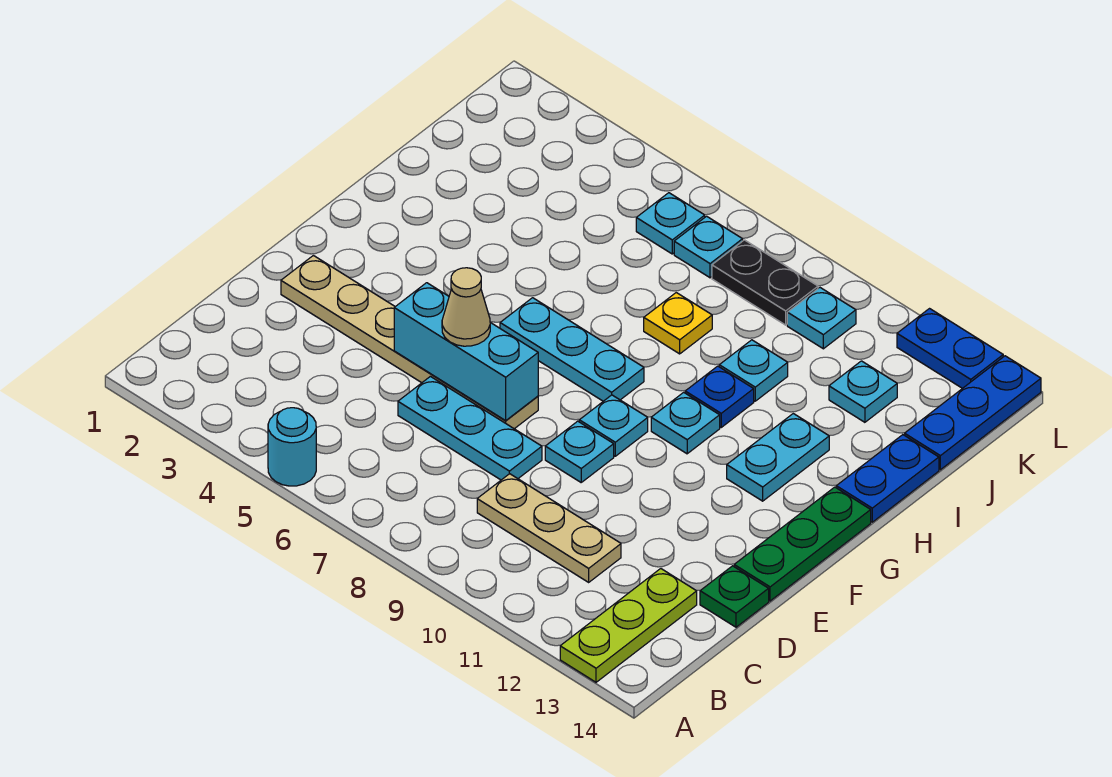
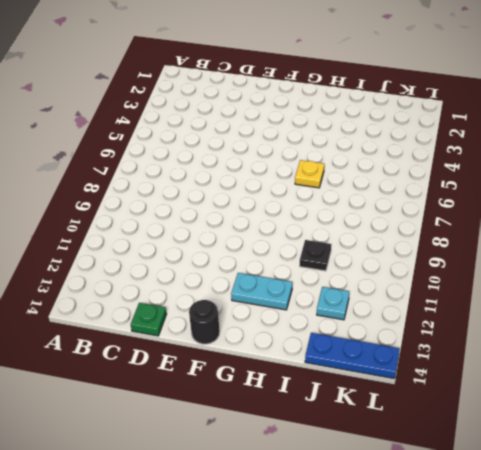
black 1x1 round brick [189,300,220,344] -> green 1x3 plate [734,487,871,601]
yellow 1x1 plate [295,160,324,188] -> yellow 1x1 plate moved to [644,293,712,354]
black 1x1 plate [300,240,331,271] -> cyan 1x1 plate [719,340,788,401]
none -> cyan 1x1 round brick [268,408,316,486]
none -> lime 1x3 plate [560,569,697,682]
none -> tan 1x3 plate [477,474,621,582]

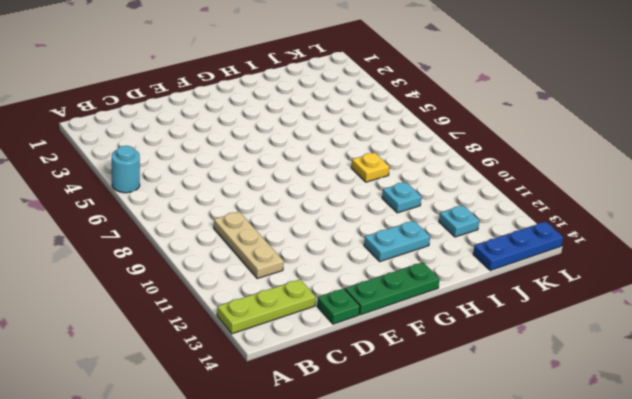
none -> cyan 1x3 plate [398,376,542,480]
none -> tan 1x6 plate [281,255,538,429]
none -> cyan 1x1 plate [545,421,614,482]

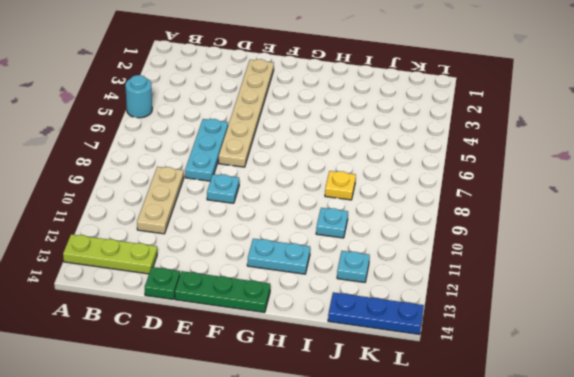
none -> cyan 1x1 plate [579,395,648,456]
none -> cyan 1x3 plate [500,298,644,401]
none -> cyan 1x1 plate [651,392,720,454]

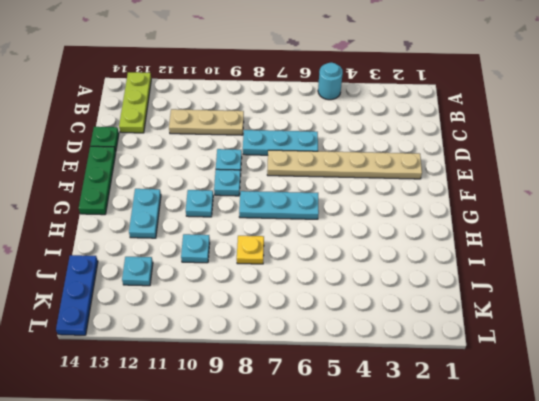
none -> blue 1x1 plate [685,366,754,427]
none -> blue 1x2 plate [836,435,939,522]
none -> cyan 1x1 plate [636,193,705,254]

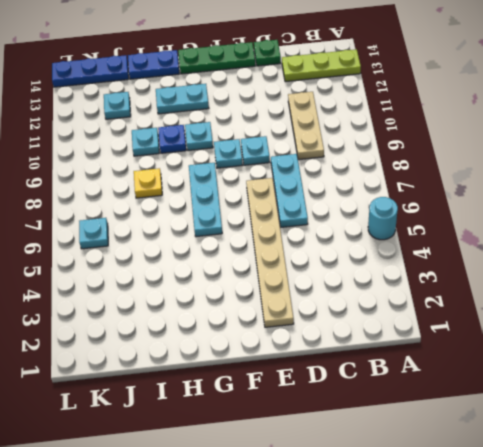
none -> cyan 1x1 plate [674,216,743,278]
none -> black 1x2 plate [712,240,818,325]
none -> cyan 1x1 plate [787,288,856,349]

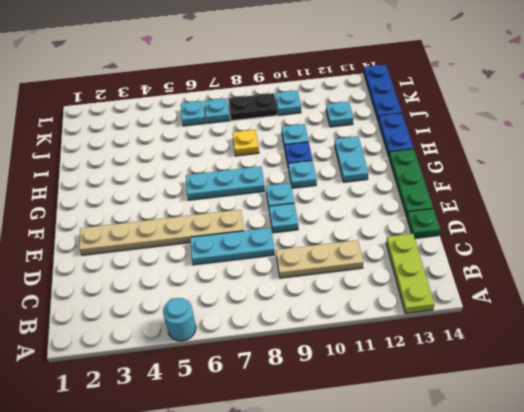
none -> blue 1x2 plate [897,309,1003,388]
none -> cyan 1x3 brick [394,283,538,420]
none -> tan 1x1 cone [442,268,490,346]

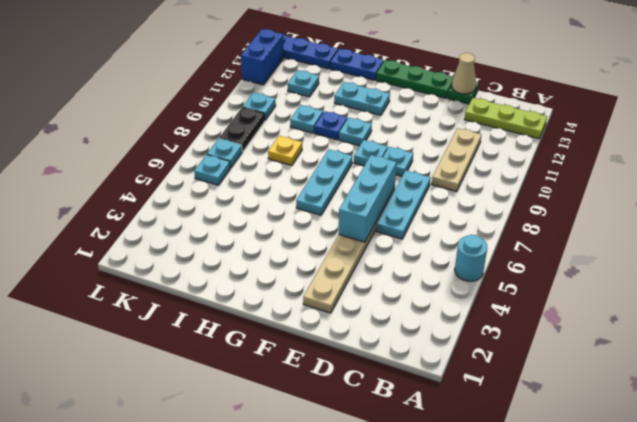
tan 1x1 cone [452,53,476,94] -> tan 1x1 cone moved to [442,268,490,346]
blue 1x2 brick [241,29,284,85] -> blue 1x2 plate [897,309,1003,388]

